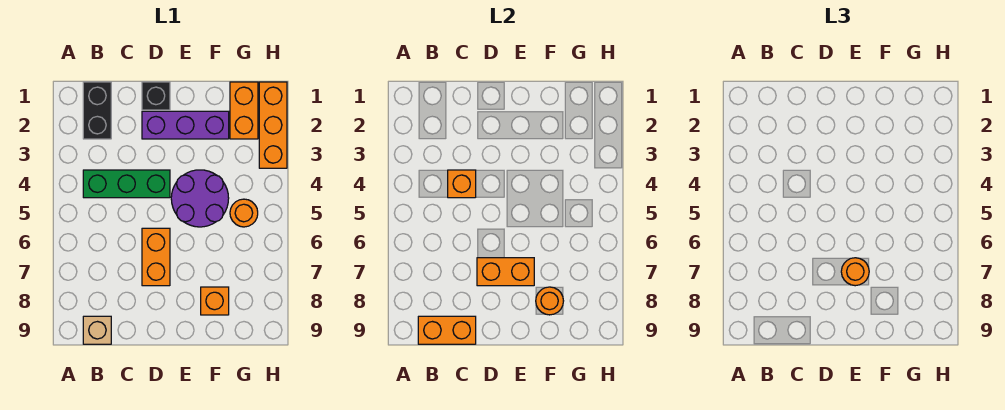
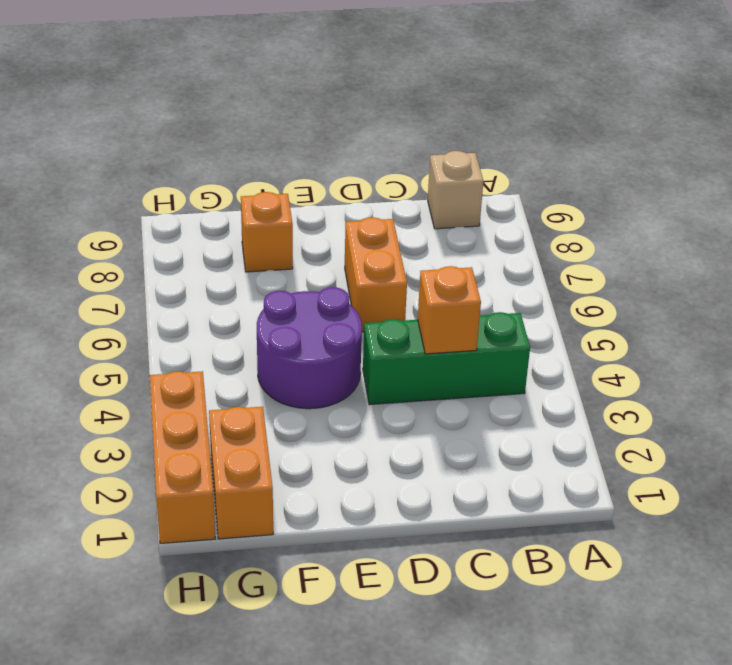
none -> black 1x2 brick [83,82,111,139]
none -> black 1x1 brick [142,82,170,110]
none -> purple 1x3 brick [142,111,229,139]

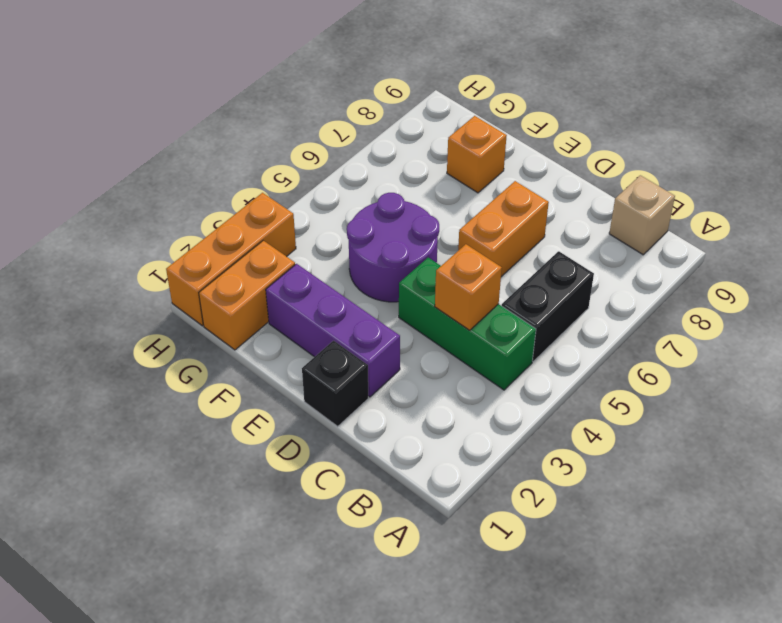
black 1x2 brick [502,251,594,361] -> black 1x2 brick moved to [83,82,111,139]
none -> orange 1x1 round brick [230,199,258,227]
none -> orange 1x2 brick [418,316,476,344]
none -> orange 1x2 brick [477,258,534,286]

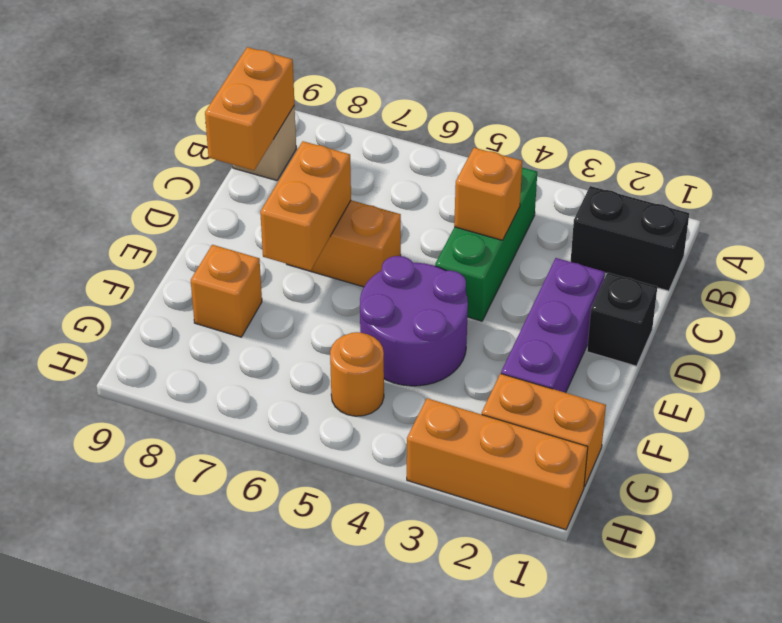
none -> orange 1x1 round brick [536,287,563,315]
none -> orange 1x1 round brick [841,258,869,286]

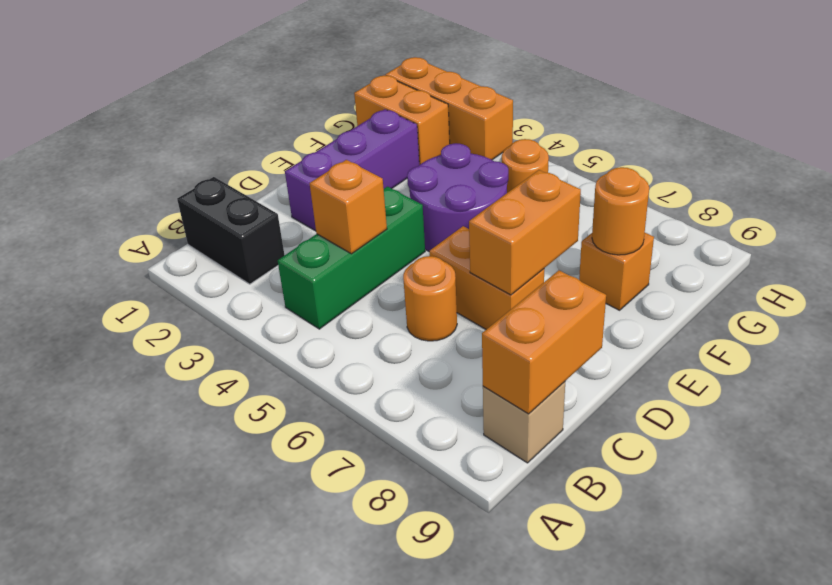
orange 1x1 round brick [403,256,457,341] -> orange 1x1 round brick moved to [841,258,869,286]
none -> black 1x1 brick [142,82,170,110]

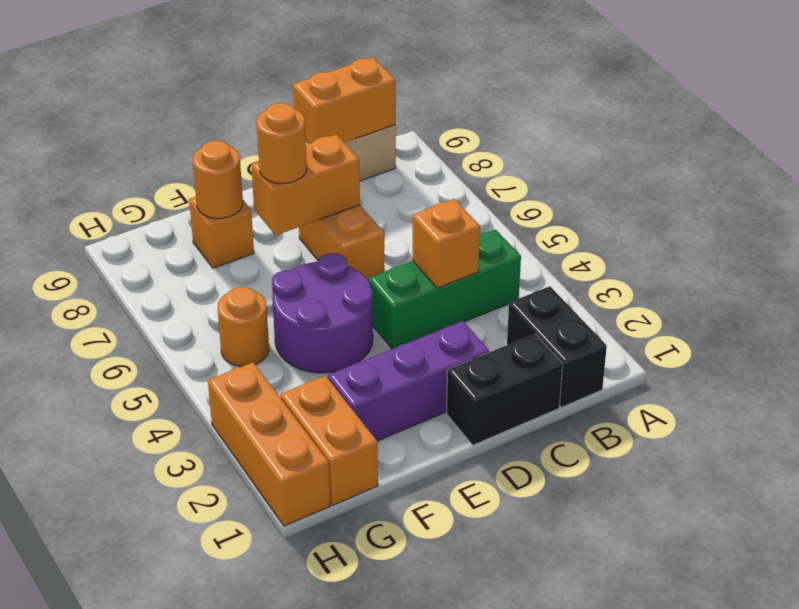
black 1x2 brick [446,334,563,445] -> black 1x1 brick [142,82,170,110]

